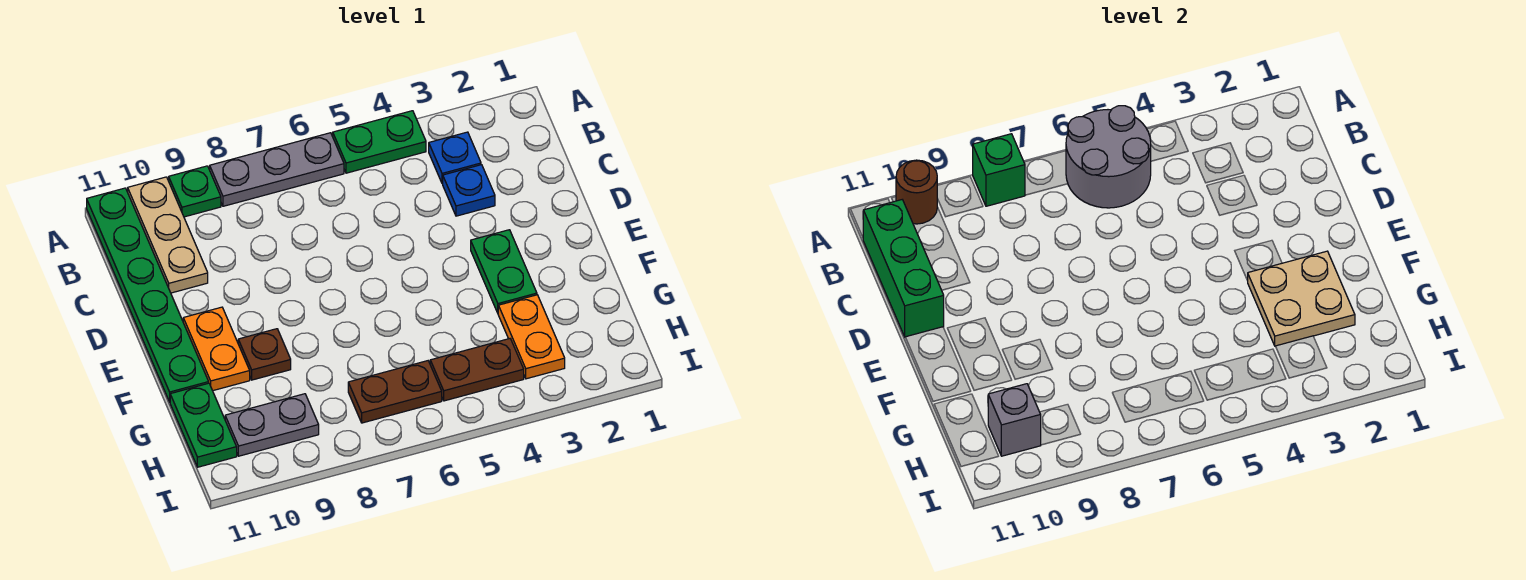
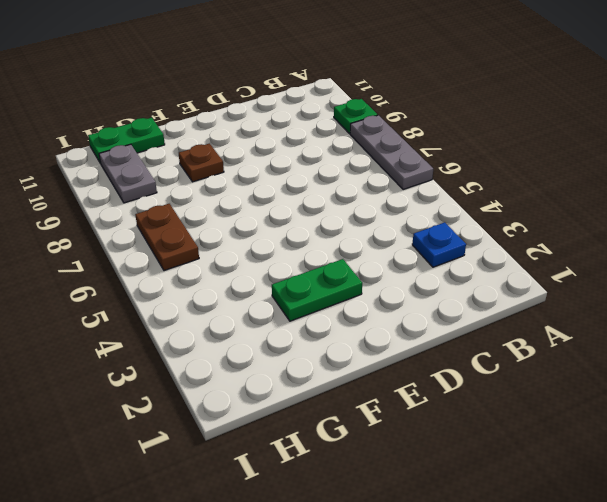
none -> green 1x2 plate [333,111,426,173]
none -> tan 1x3 plate [128,177,208,293]
none -> green 1x6 plate [87,188,209,402]

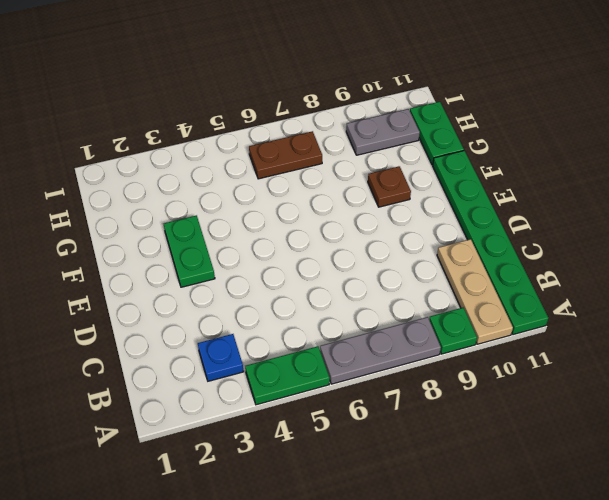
none -> blue 1x1 plate [443,165,495,216]
none -> orange 1x2 plate [183,307,250,391]
none -> orange 1x2 plate [498,295,565,379]

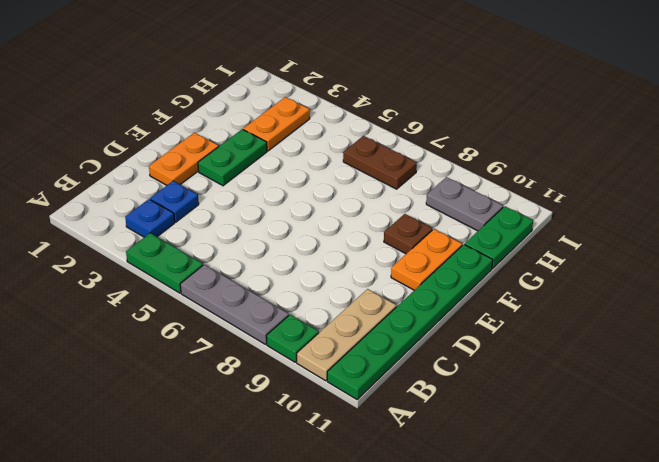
orange 1x2 plate [149,133,219,185] -> none
none -> brown 1x2 plate [430,339,524,401]
none -> grey 2x2 round brick [1066,106,1151,208]
none -> green 1x1 brick [973,134,1025,206]

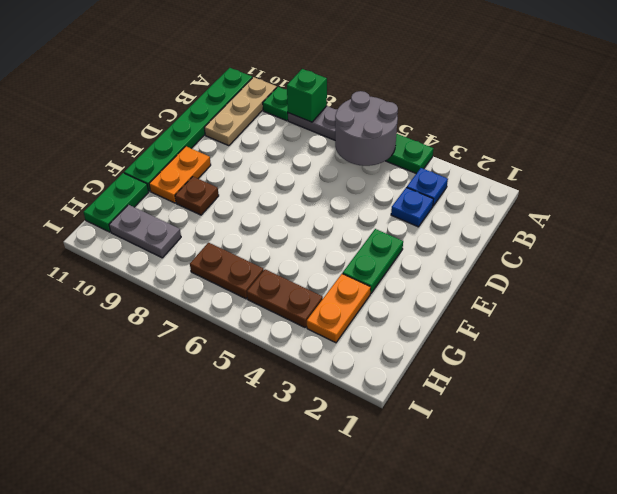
none -> brown 1x1 round brick [896,160,937,224]
none -> green 1x3 brick [863,200,944,337]
none -> tan 2x2 plate [1248,251,1355,346]

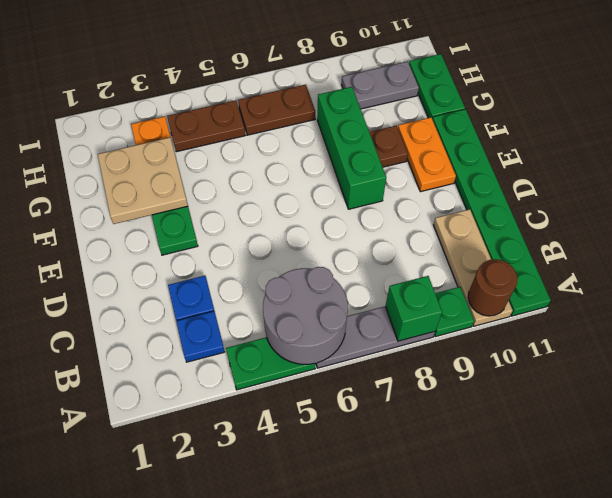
green 1x3 brick [317,87,386,209] -> green 1x3 brick moved to [863,200,944,337]
none -> grey 1x1 brick [988,384,1041,456]

